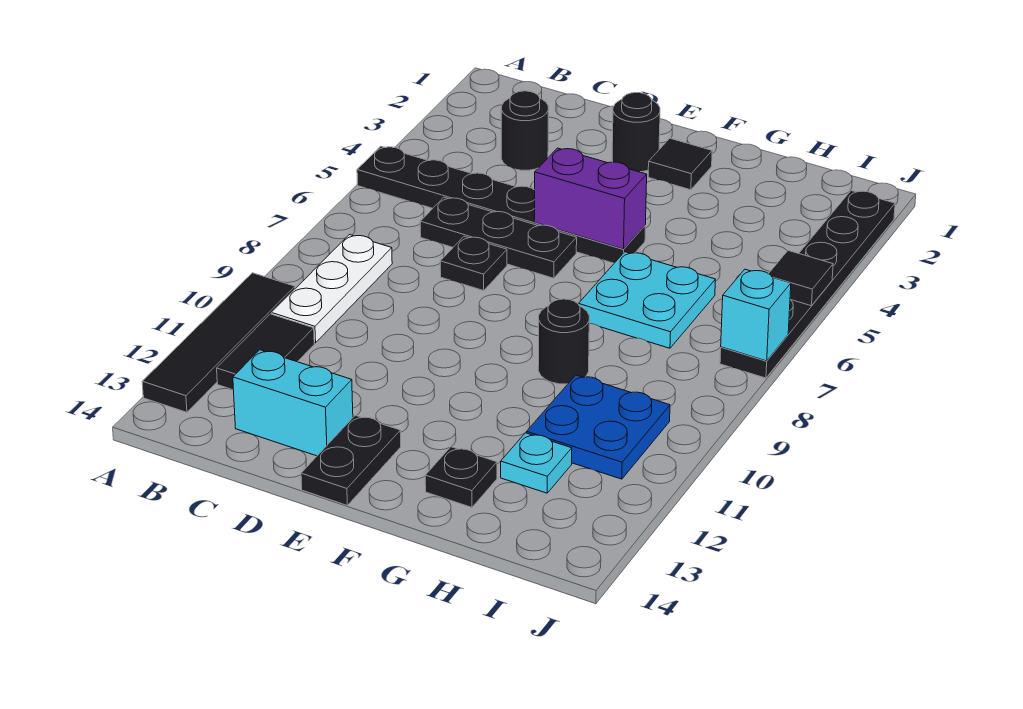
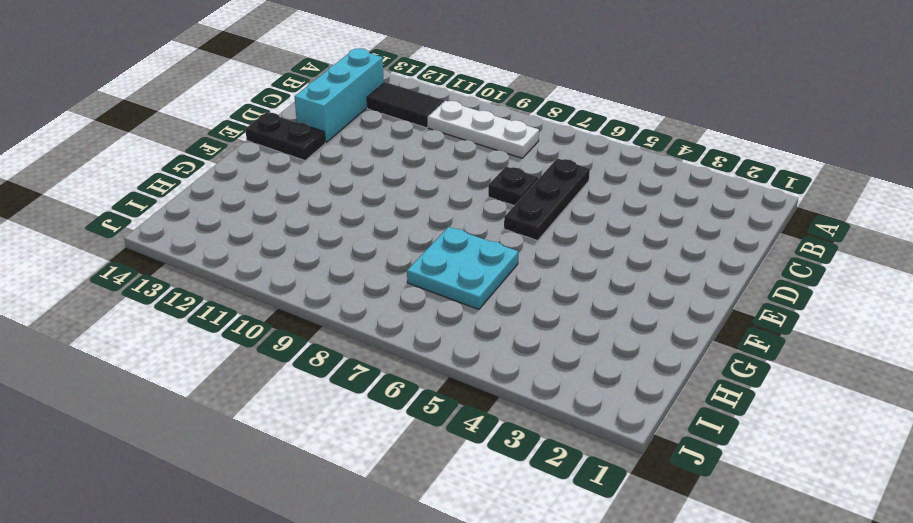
cyan 1x3 brick [294,48,384,142] -> cyan 1x2 brick [233,350,353,456]
none -> black 1x6 plate [357,146,645,263]
none -> black 1x4 tile [142,273,295,412]
none -> black 1x1 round brick [501,91,548,170]

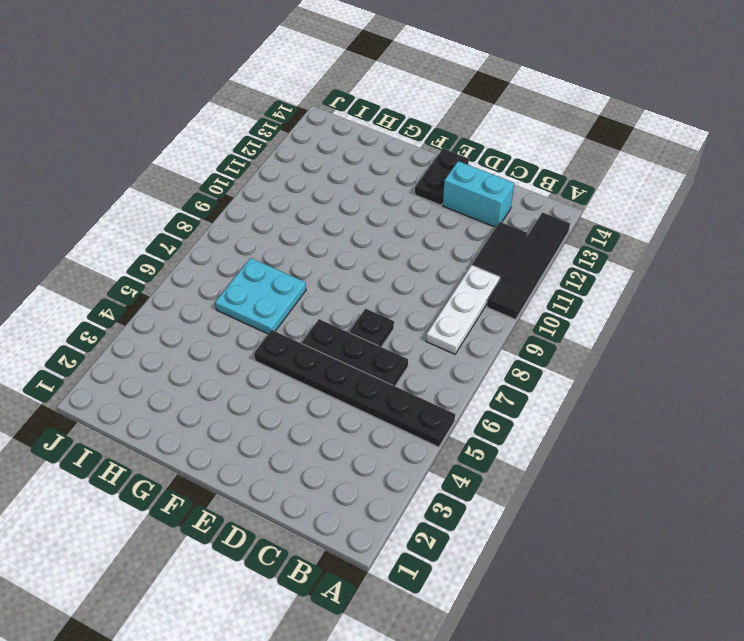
none -> black 1x1 round brick [501,91,548,170]
none -> black 1x1 round brick [612,93,660,172]
none -> black 1x1 tile [648,138,712,190]

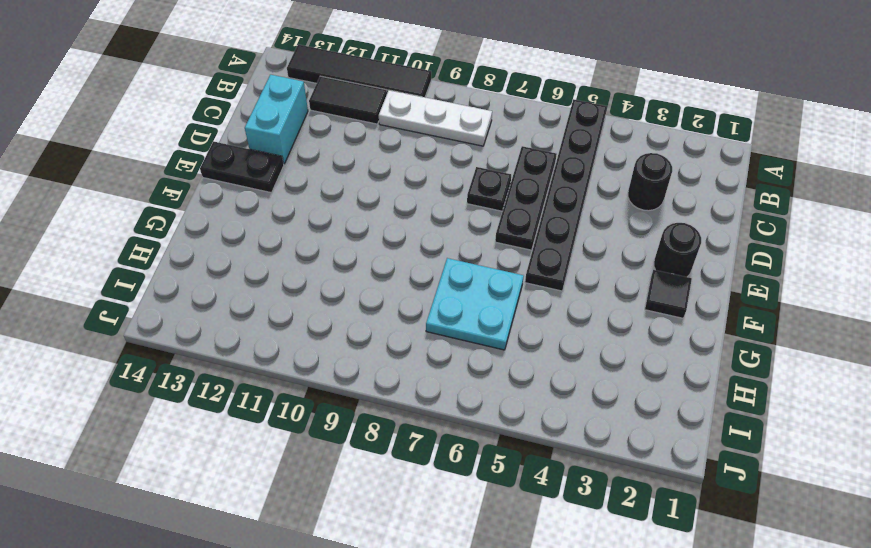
none -> black 1x1 round brick [538,299,589,384]
none -> black 1x1 plate [425,447,497,507]
none -> blue 2x2 plate [527,375,670,479]

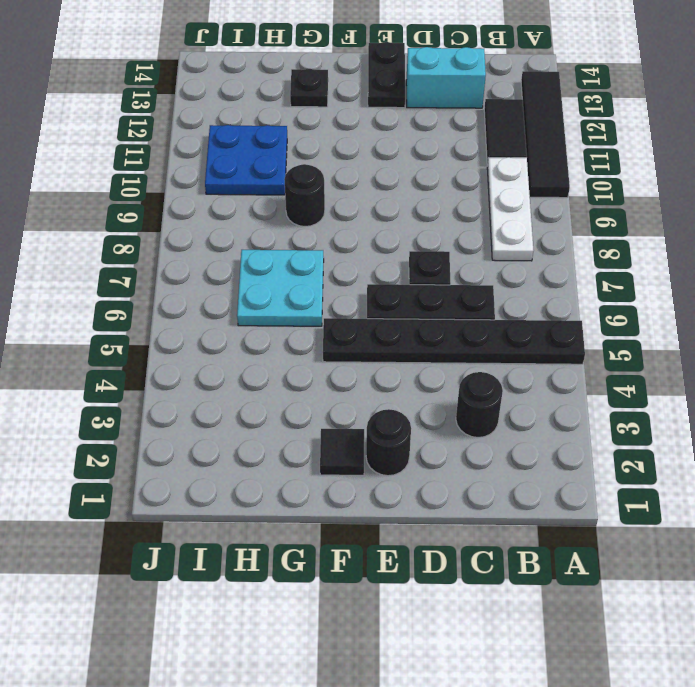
none -> cyan 1x1 plate [501,433,572,493]
none -> black 1x6 plate [720,191,895,378]
none -> purple 1x2 brick [534,148,647,249]

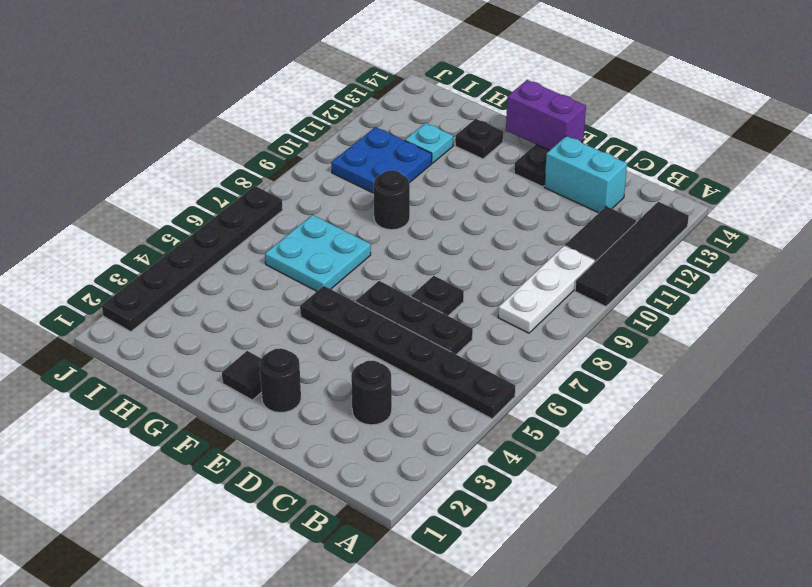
purple 1x2 brick [506,80,586,150] -> purple 1x2 brick moved to [534,148,647,249]
none -> black 1x1 tile [769,251,833,306]
none -> cyan 1x1 brick [721,269,791,361]

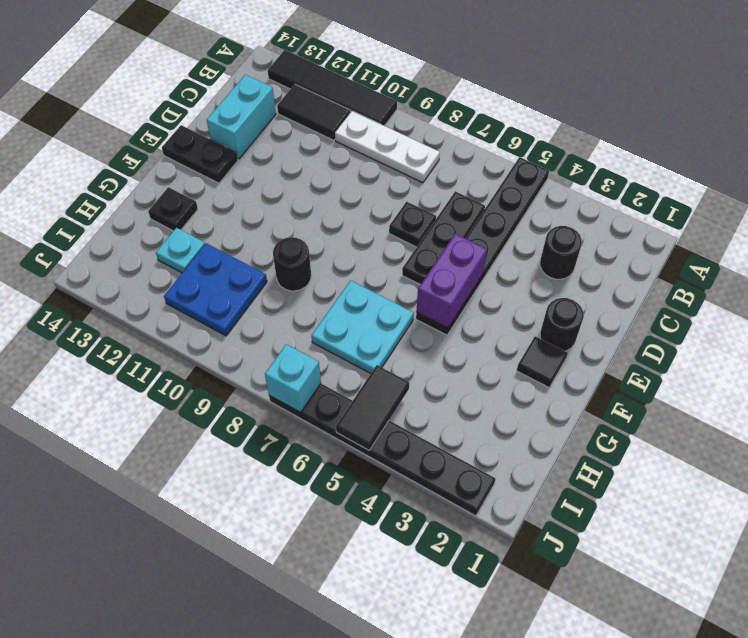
black 1x2 tile [336,365,409,450] -> black 1x1 tile [769,251,833,306]

